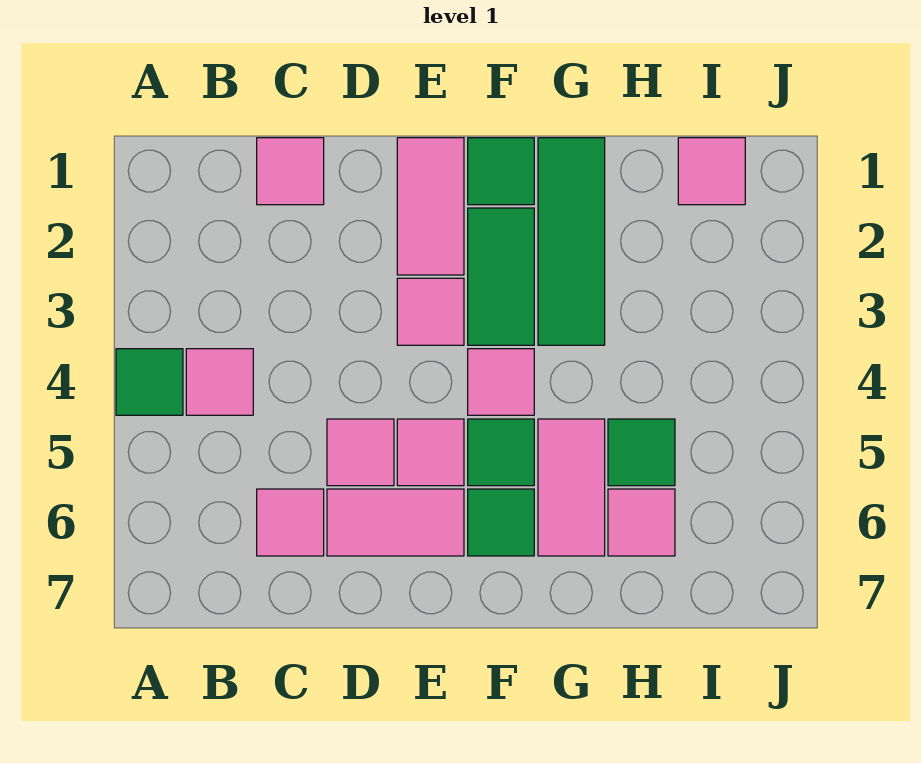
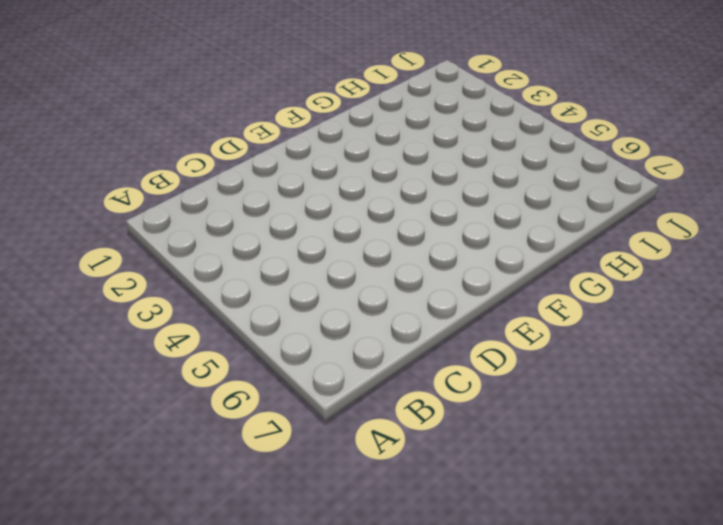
none -> green 1x1 tile [116,349,183,415]
none -> pink 1x1 tile [186,349,253,415]
none -> pink 1x1 tile [257,138,324,205]

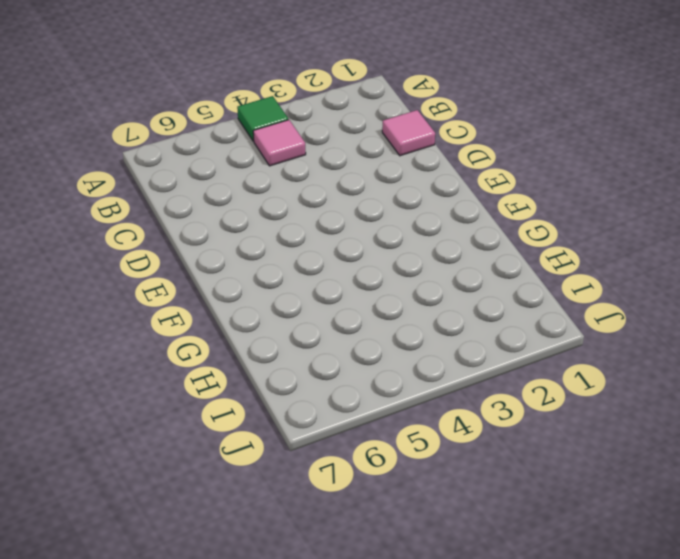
none -> pink 1x1 tile [257,489,324,556]
none -> pink 1x1 tile [327,419,394,486]
none -> pink 1x2 tile [327,489,464,556]

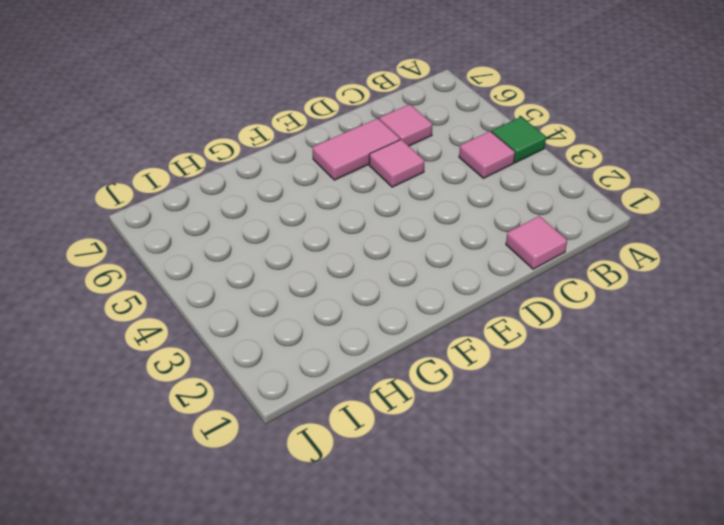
none -> pink 1x2 tile [397,138,464,275]
none -> pink 1x1 tile [397,278,464,345]
none -> pink 1x1 tile [397,419,464,486]

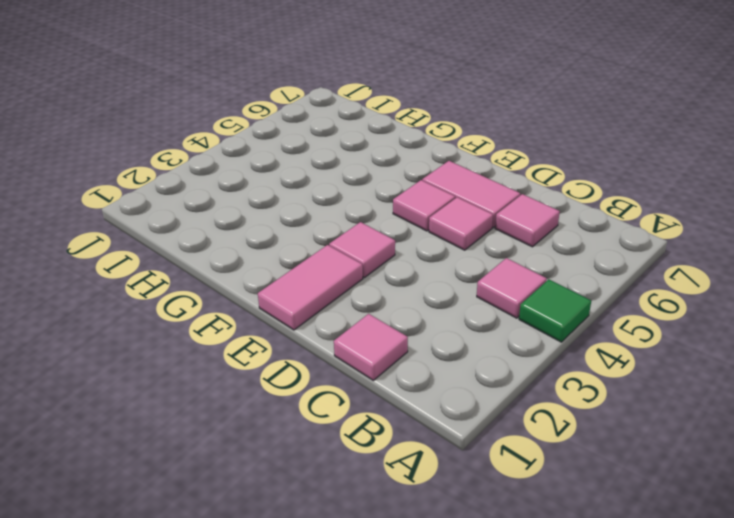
none -> green 1x1 tile [468,138,534,205]
none -> green 1x2 tile [468,208,534,345]
none -> pink 1x1 tile [468,349,534,415]

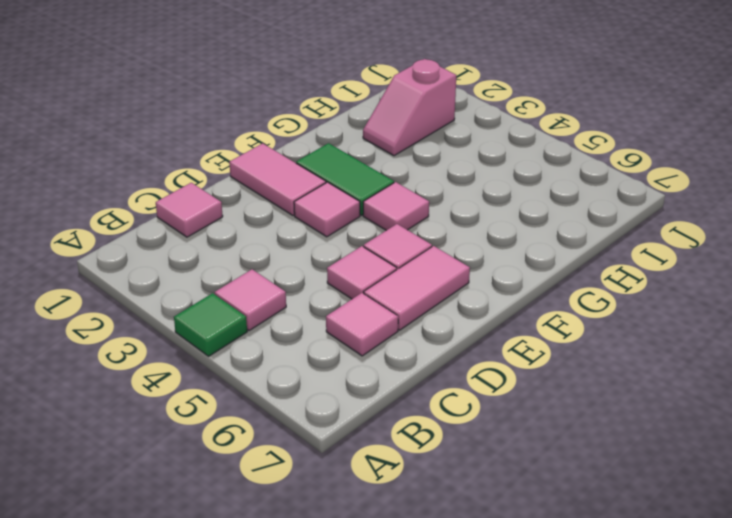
pink 1x2 slope [363,59,456,156] -> none
none -> green 1x1 tile [468,138,534,205]
none -> green 1x1 tile [468,419,534,486]
none -> green 1x1 tile [468,489,534,556]

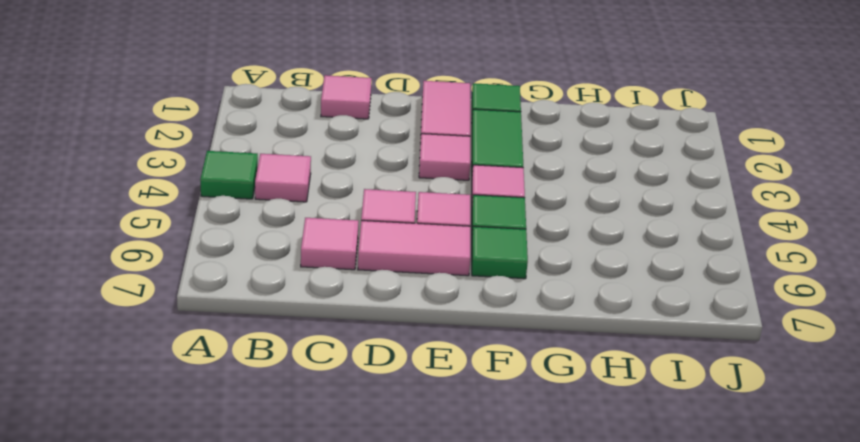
none -> green 1x3 tile [538,138,605,345]
none -> pink 1x2 tile [538,419,605,556]
none -> green 1x1 tile [608,419,675,486]

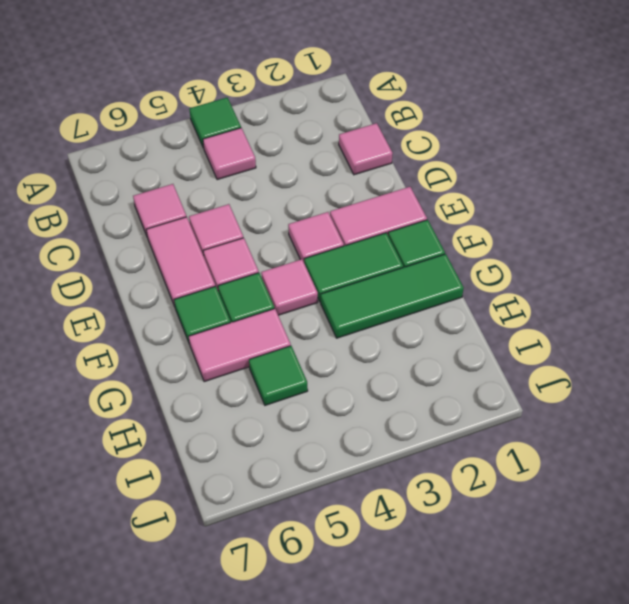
none -> pink 1x1 tile [608,489,675,556]
none -> pink 1x1 tile [678,138,745,205]

